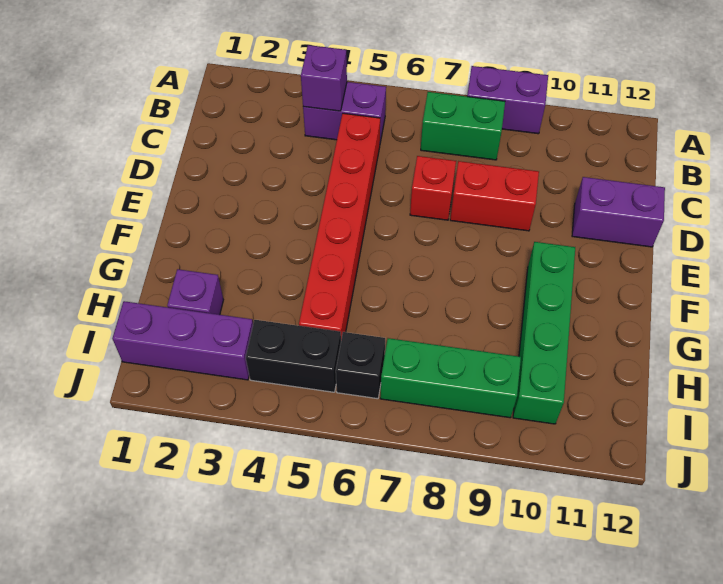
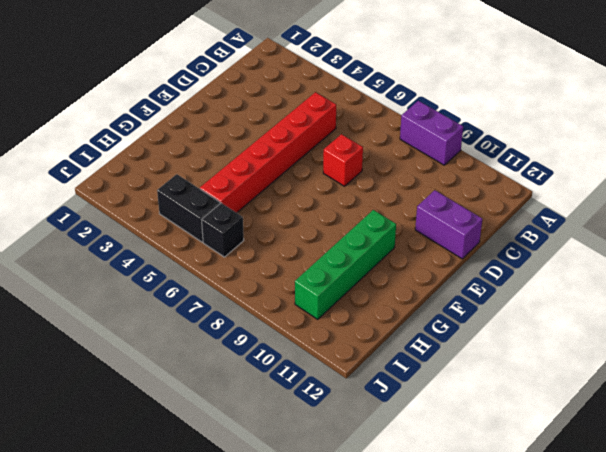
none -> purple 1x2 brick [303,82,386,142]
none -> green 1x2 brick [421,92,505,160]
none -> red 1x2 brick [450,161,539,231]

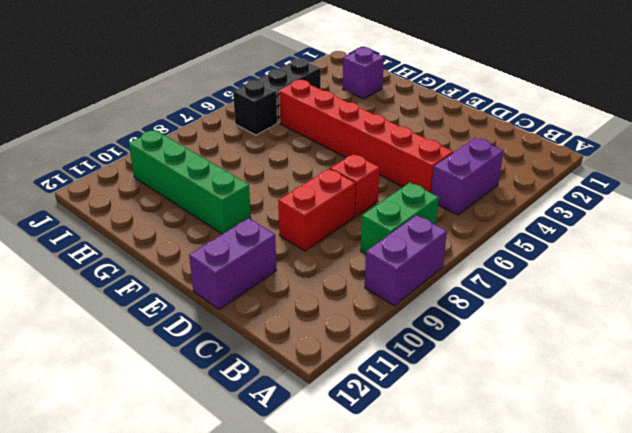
none -> purple 1x3 brick [112,301,253,380]
none -> green 1x3 brick [380,338,521,418]
none -> purple 1x1 brick [301,45,347,111]

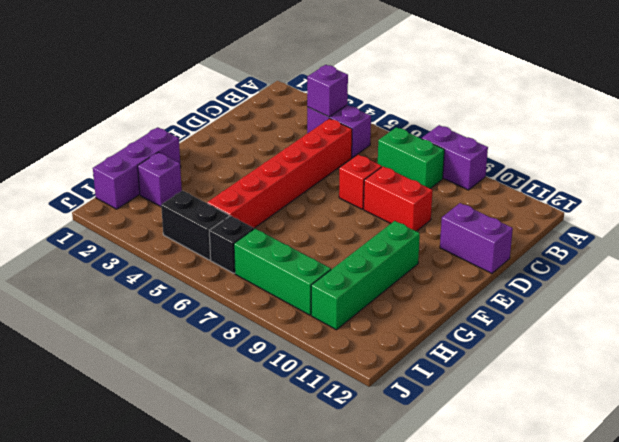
purple 1x3 brick [93,127,181,209] -> purple 1x3 brick turned to [112,301,253,380]

